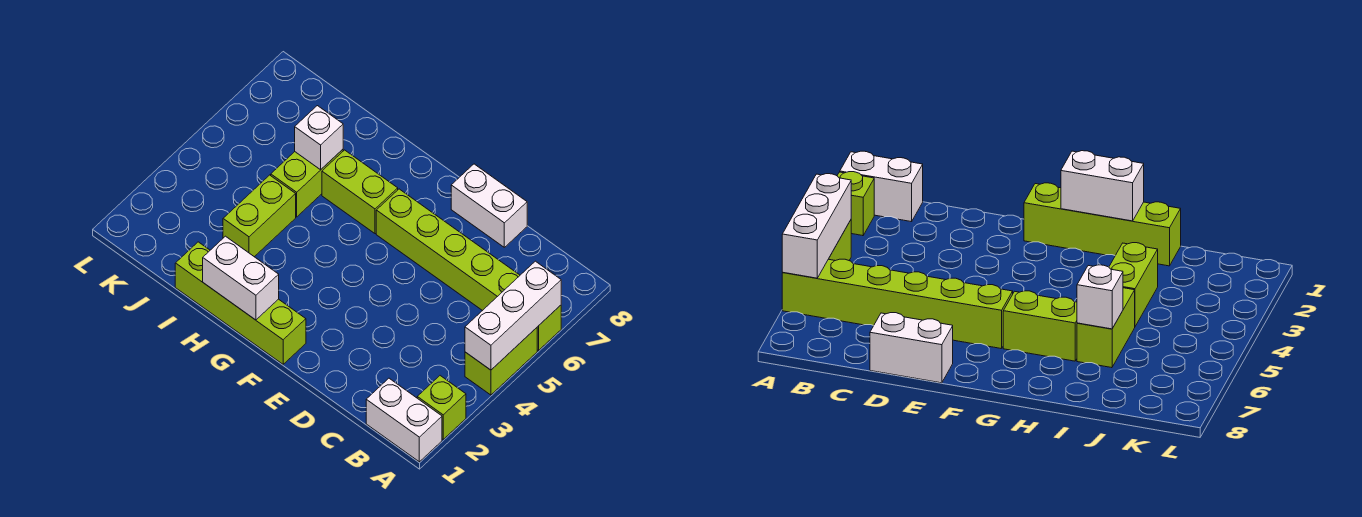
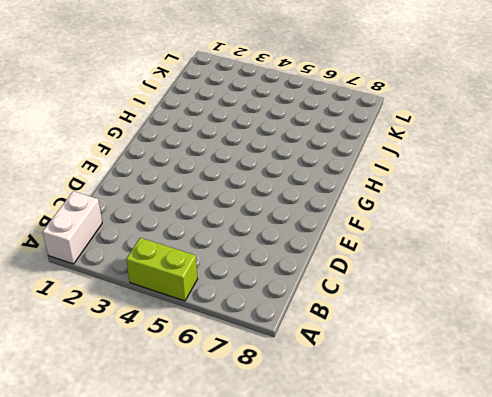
none -> lime 1x1 brick [417,376,466,439]
none -> lime 1x6 brick [376,189,561,350]
none -> white 1x2 brick [451,164,527,247]

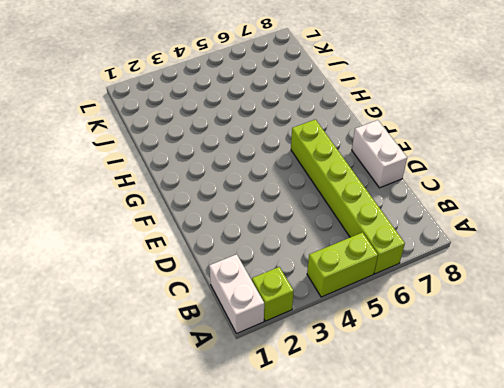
none -> lime 1x4 brick [175,242,306,364]
none -> lime 1x2 brick [322,150,398,234]
none -> lime 1x2 brick [223,175,296,257]

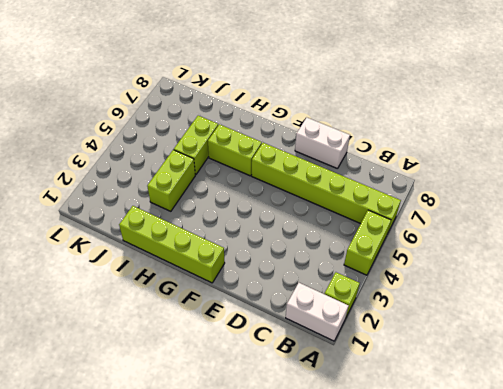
none -> white 1x3 brick [465,261,561,370]
none -> white 1x2 brick [203,236,279,320]
none -> white 1x1 brick [295,106,343,170]

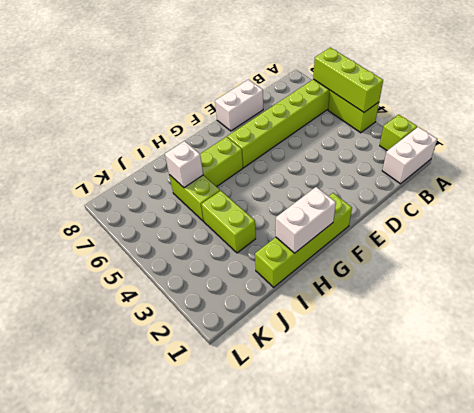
lime 1x3 brick [313,48,383,112] -> white 1x3 brick [465,261,561,370]

